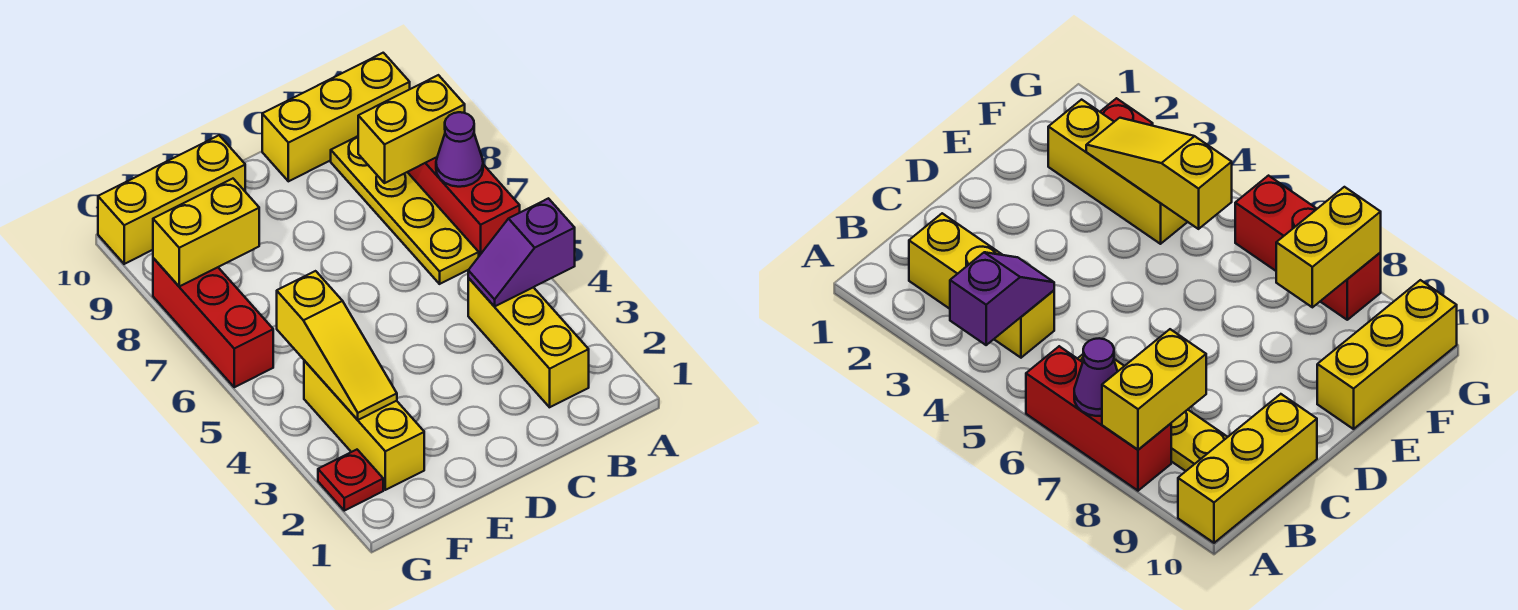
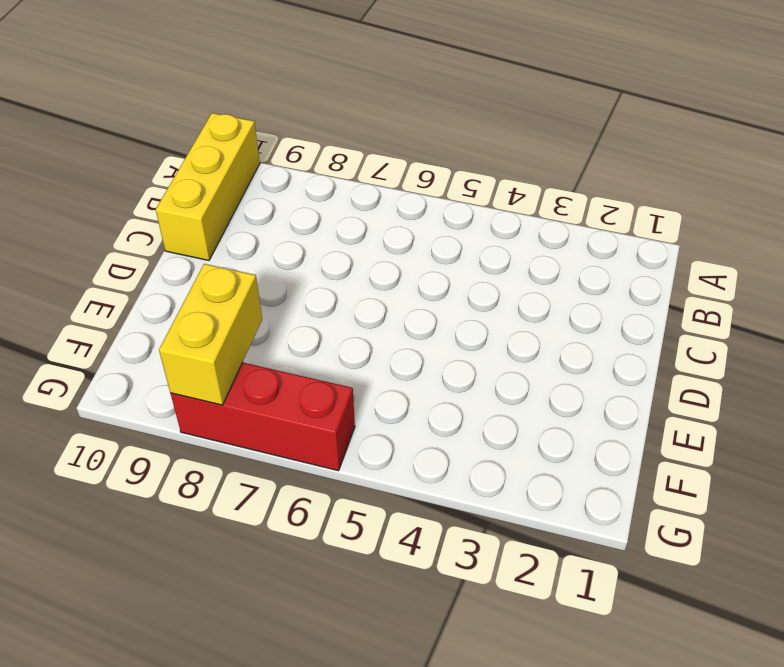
none -> red 1x3 brick [408,157,520,256]
none -> yellow 1x3 brick [468,278,589,407]
none -> yellow 1x4 plate [331,136,479,284]

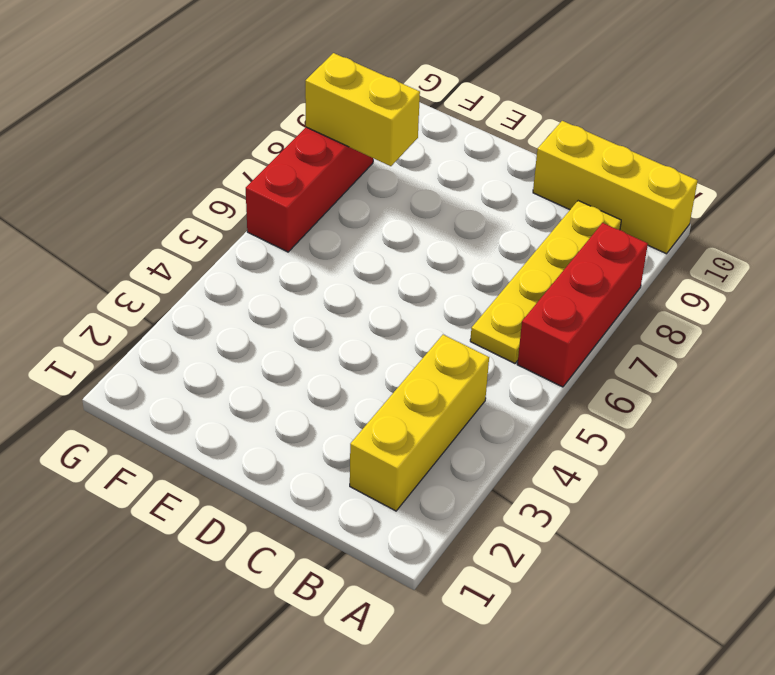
none -> yellow 1x3 brick [98,135,245,264]
none -> yellow 1x3 brick [304,360,424,490]
none -> red 1x1 plate [318,450,383,511]

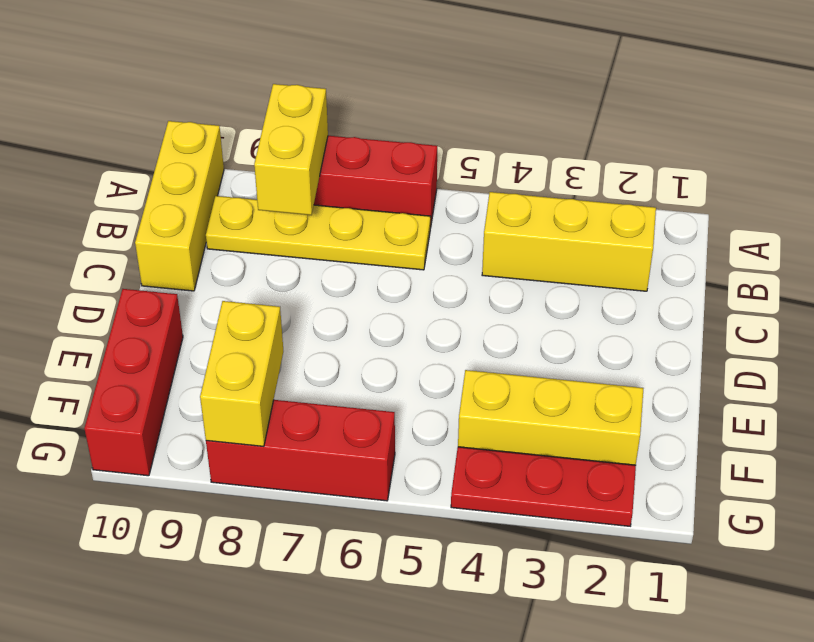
red 1x3 brick [84,289,183,476] -> yellow 1x3 brick [98,135,245,264]
red 1x3 plate [451,447,636,526] -> red 1x1 plate [318,450,383,511]
none -> purple 1x2 slope [468,198,575,307]
none -> purple 1x1 cone [436,112,483,187]
none -> yellow 1x3 slope [277,271,397,420]

